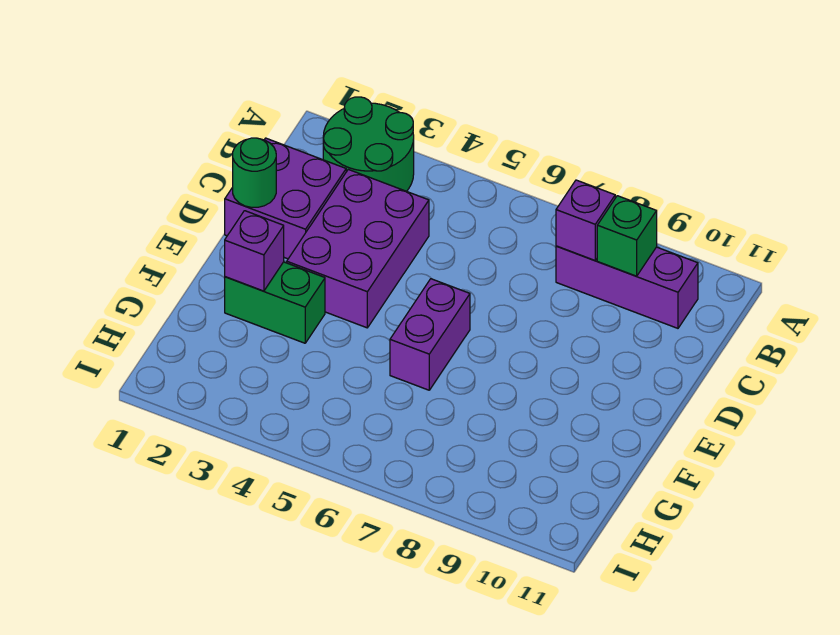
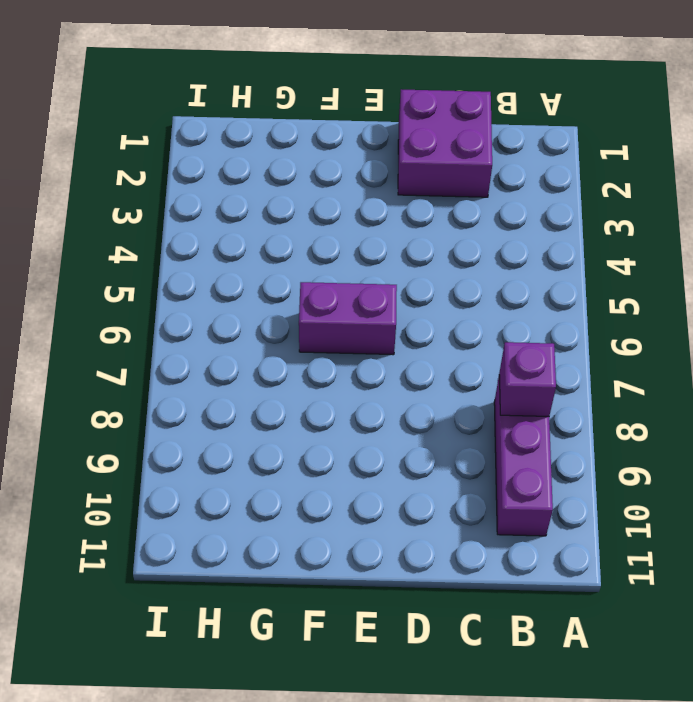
none -> green 2x2 round brick [323,97,414,191]
none -> purple 2x3 brick [287,169,429,328]

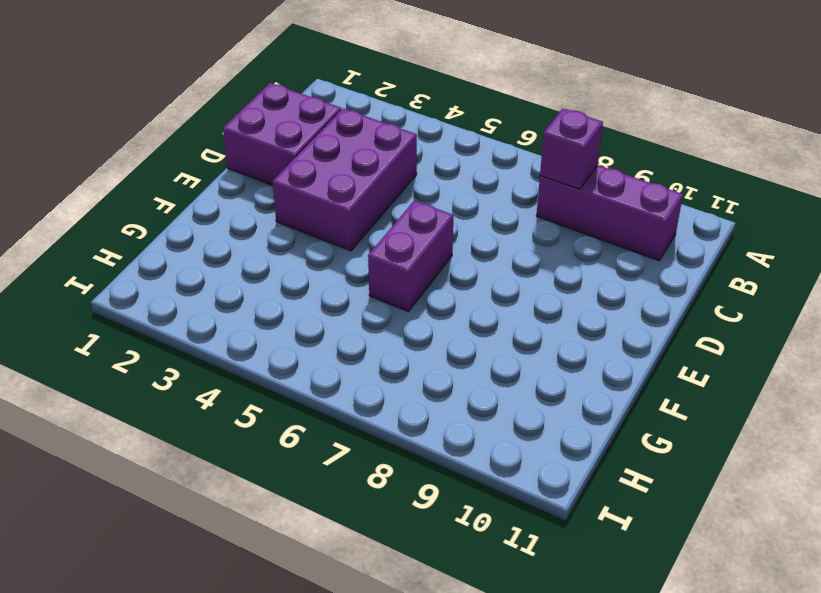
none -> green 2x2 round brick [323,97,414,191]
none -> green 1x2 brick [225,262,325,343]

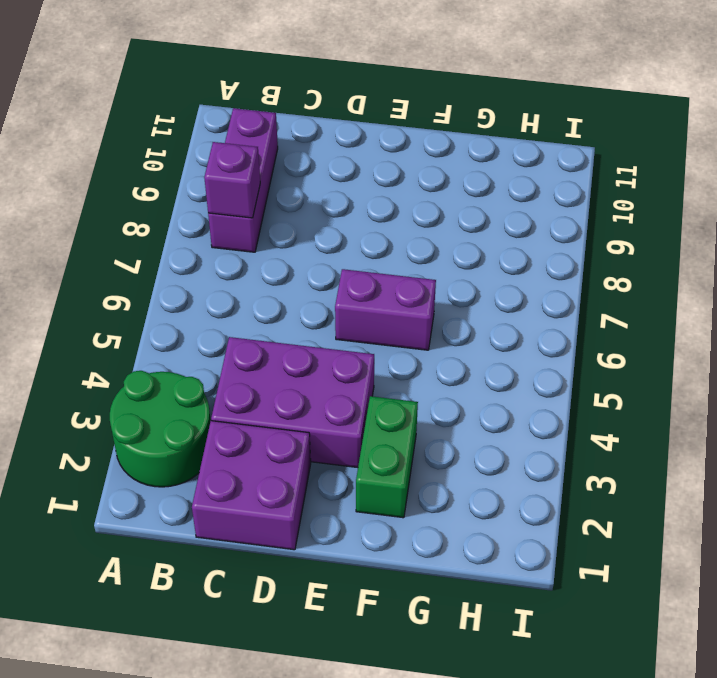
none -> green 1x1 brick [597,196,657,276]
none -> green 1x1 round brick [233,138,276,207]

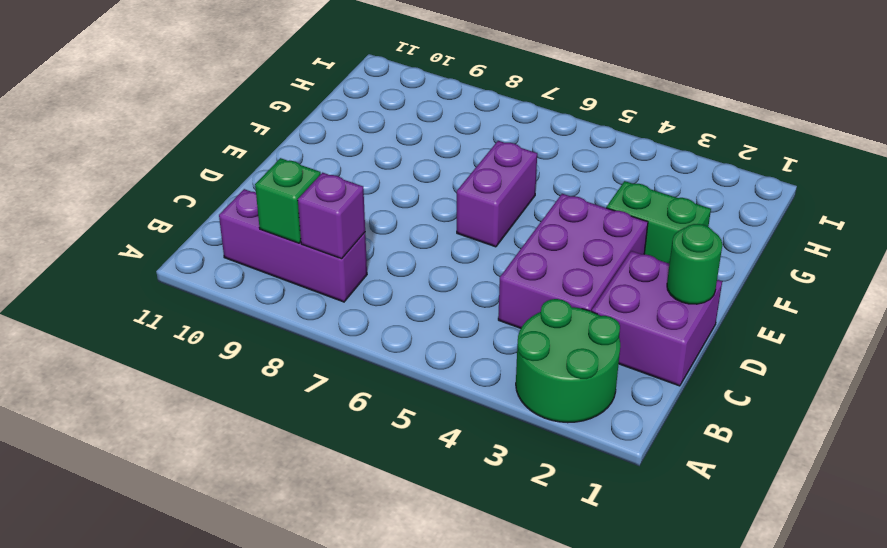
none -> purple 1x1 brick [225,211,284,291]

